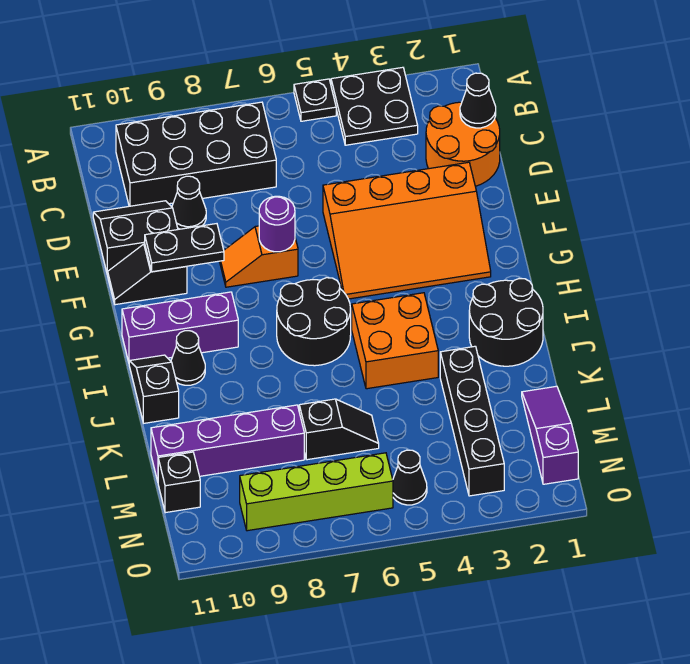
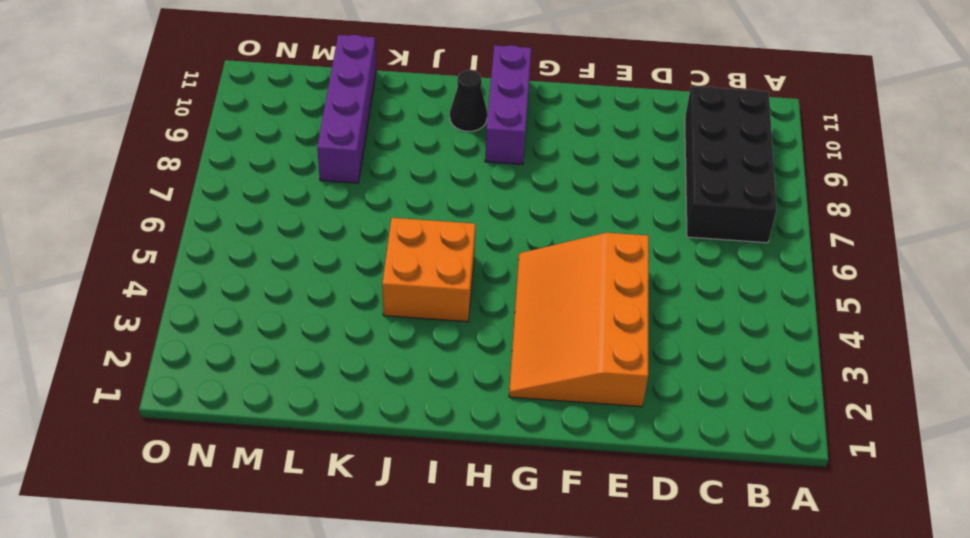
none -> black 2x2 plate [331,67,418,145]
none -> black 1x1 plate [294,79,336,121]
none -> orange 2x2 round brick [426,102,500,186]

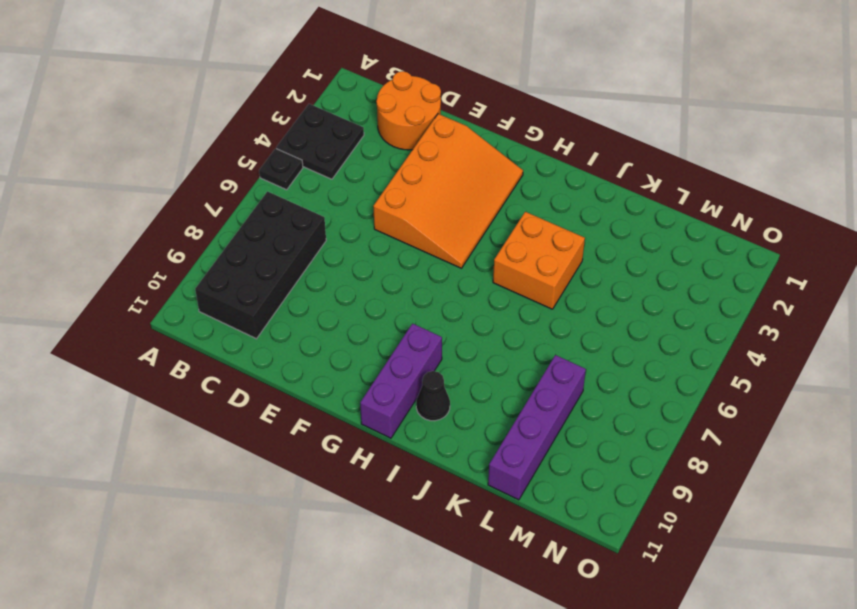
none -> black 1x1 cone [172,176,206,229]
none -> black 2x2 slope [93,201,178,275]
none -> orange 1x2 slope [219,226,298,287]

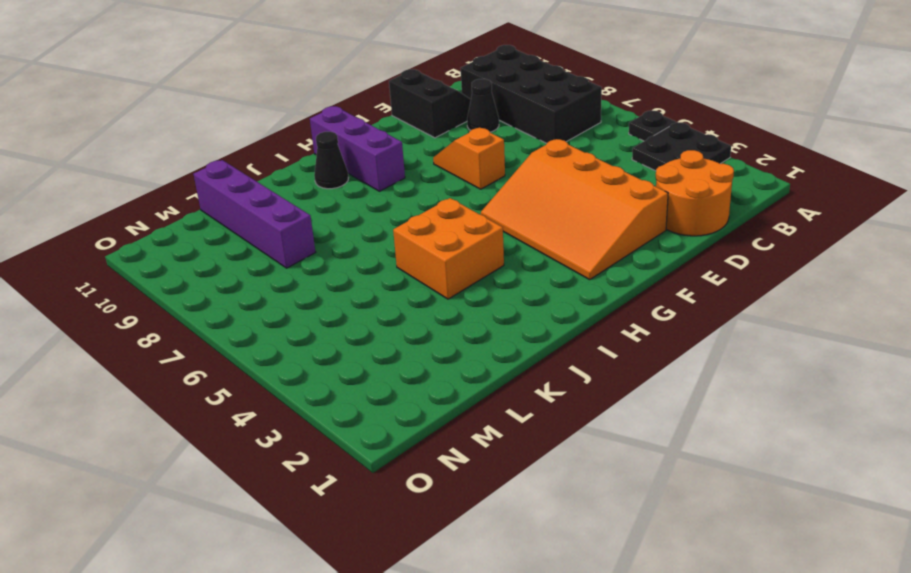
none -> black 1x2 slope [108,244,187,305]
none -> black 2x2 round brick [277,278,351,366]
none -> black 2x2 round brick [469,279,543,366]

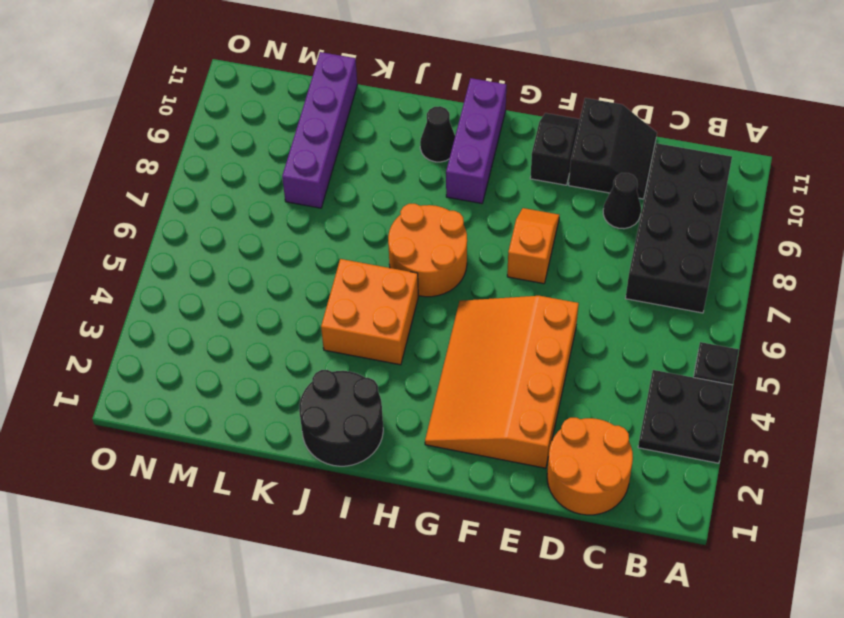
orange 2x2 round brick [388,204,467,297] -> black 2x2 round brick [277,278,351,366]
none -> black 1x2 slope [129,355,179,423]
none -> black 1x4 brick [440,346,504,496]
none -> purple 1x3 slope [522,386,578,484]

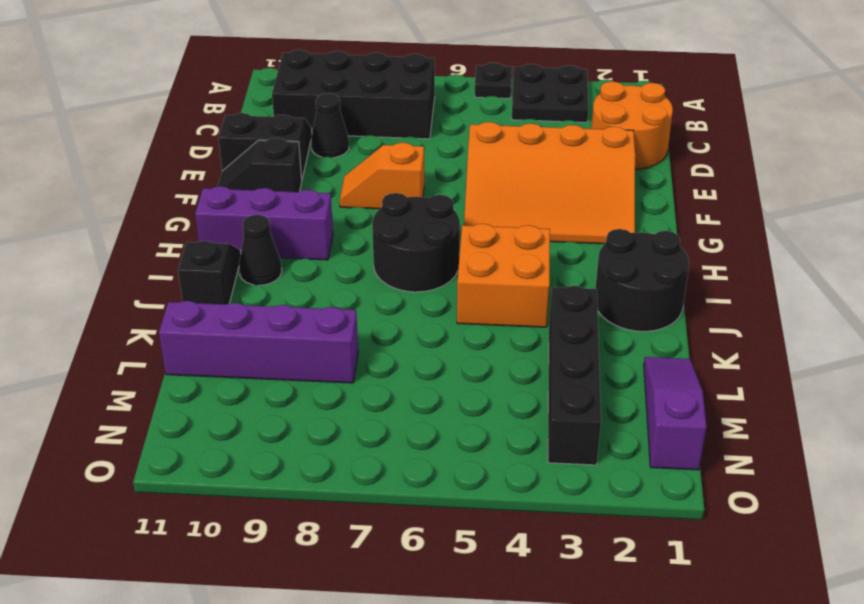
none -> black 1x2 slope [299,399,379,460]
none -> black 1x1 brick [158,452,200,513]
none -> black 1x1 cone [393,450,427,505]

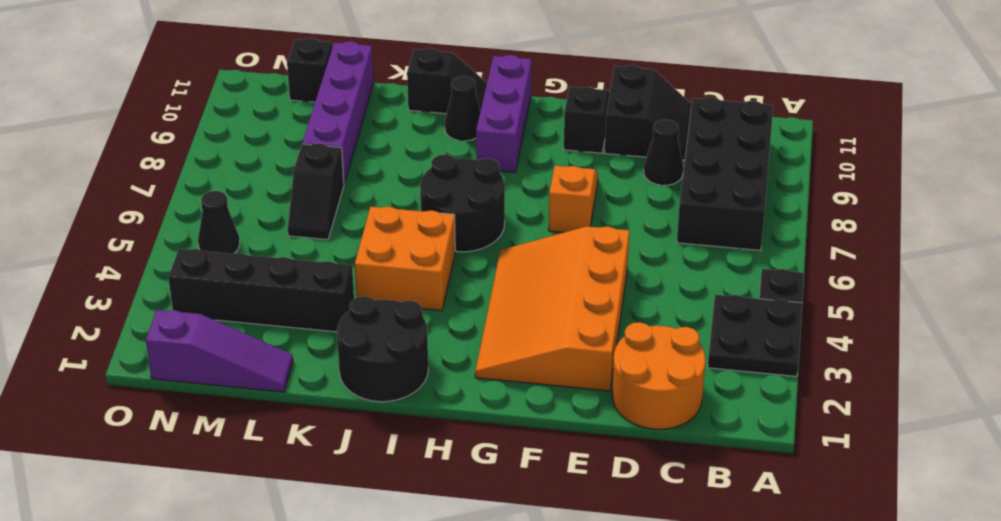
none -> lime 1x4 brick [240,453,393,531]
none -> black 1x1 cone [460,73,496,128]
none -> purple 1x1 round brick [259,196,295,252]

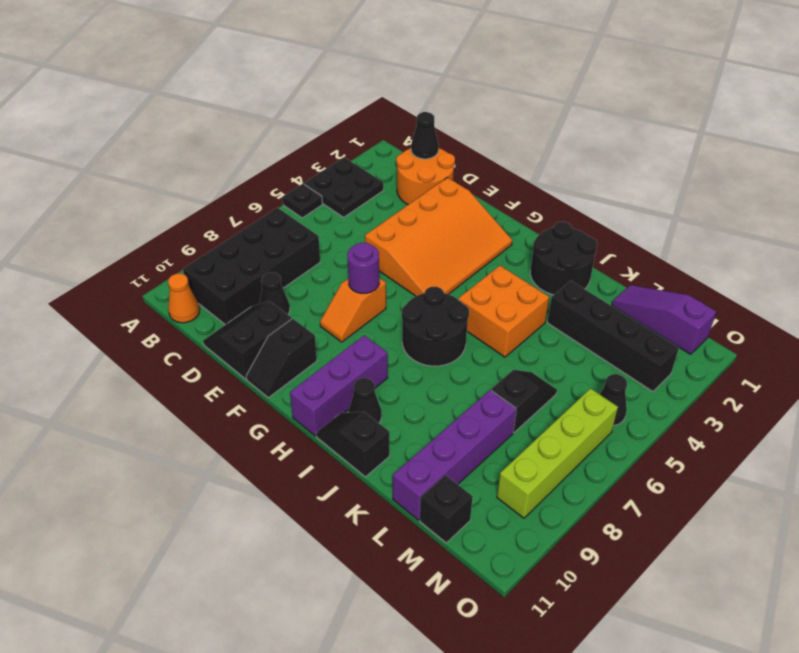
orange 1x1 cone [168,274,200,323] -> none
none -> black 1x2 plate [145,224,224,272]

